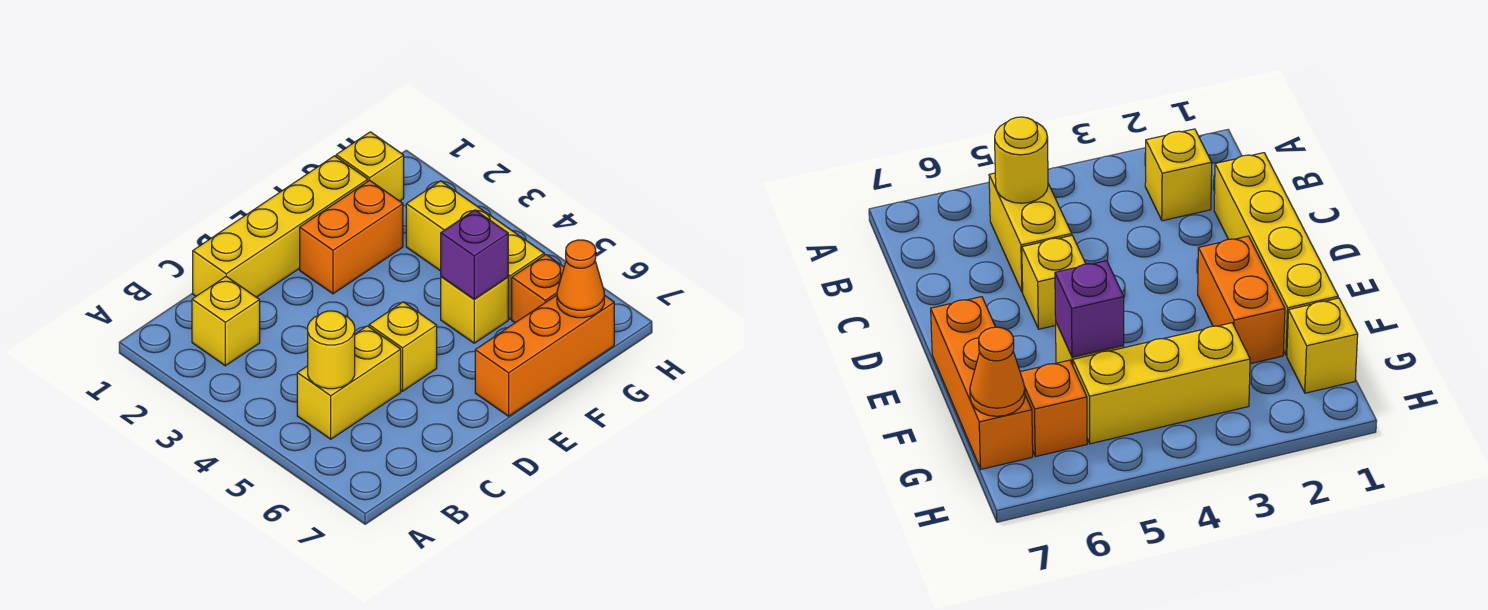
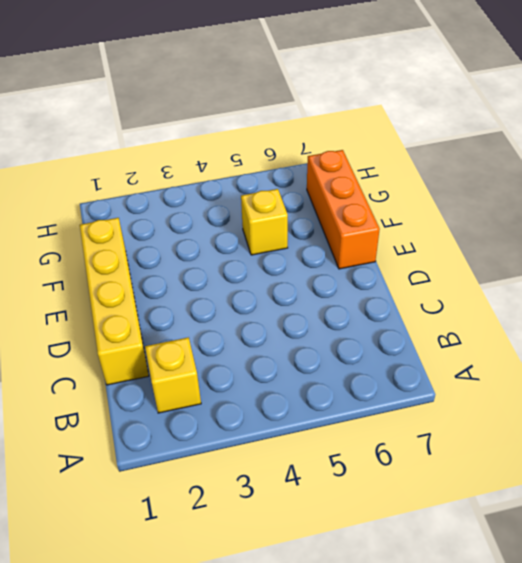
none -> yellow 1x2 brick [297,326,401,439]
none -> yellow 1x1 brick [369,302,437,391]
none -> orange 1x2 brick [300,180,403,294]

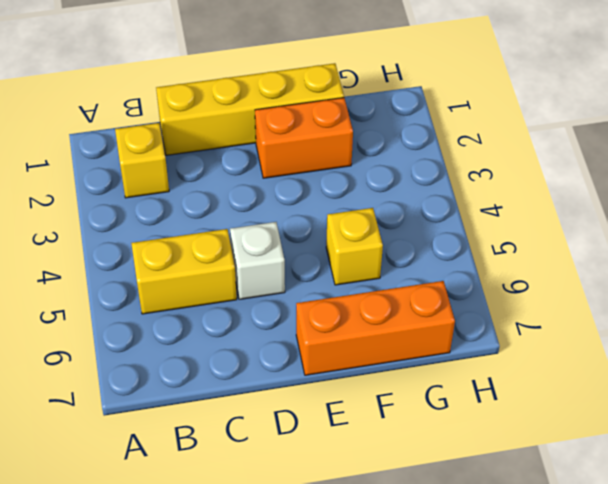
white 1x1 brick [230,222,285,299] -> yellow 1x1 brick [369,302,437,391]
none -> yellow 1x1 brick [336,132,404,201]
none -> yellow 1x3 brick [406,181,544,319]
none -> orange 1x1 brick [512,255,564,323]

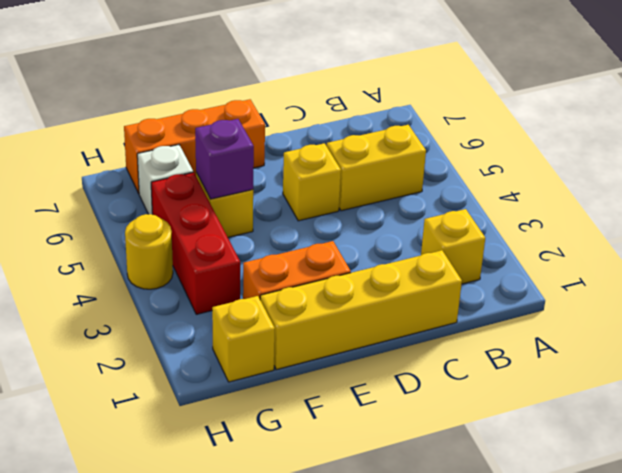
red 1x3 brick [151,172,240,314] -> yellow 1x3 brick [406,181,544,319]
white 1x1 brick [137,145,193,215] -> orange 1x1 brick [512,255,564,323]
yellow 1x1 round brick [125,214,173,289] -> yellow 1x1 round brick moved to [308,311,355,389]
none -> orange 1x1 cone [557,240,604,318]

